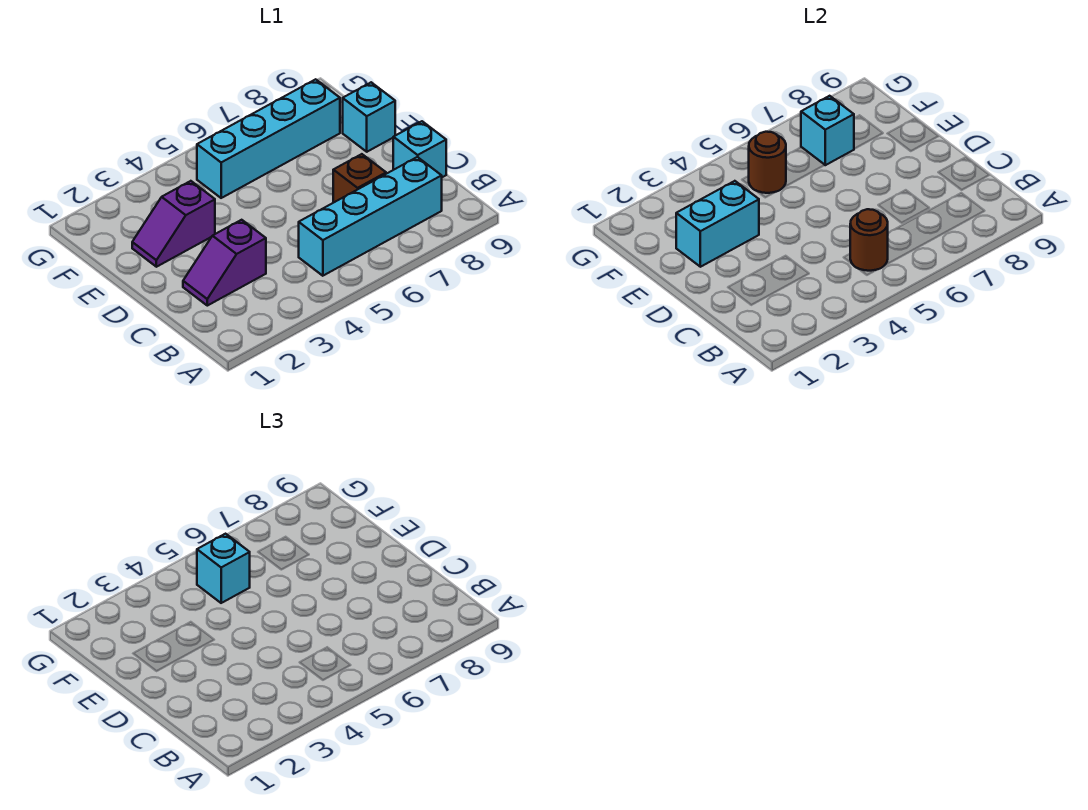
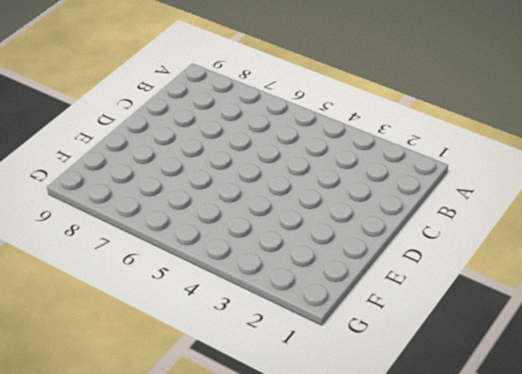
none -> cyan 1x4 brick [299,157,442,276]
none -> purple 1x2 slope [183,220,266,306]
none -> brown 1x1 brick [333,154,386,203]

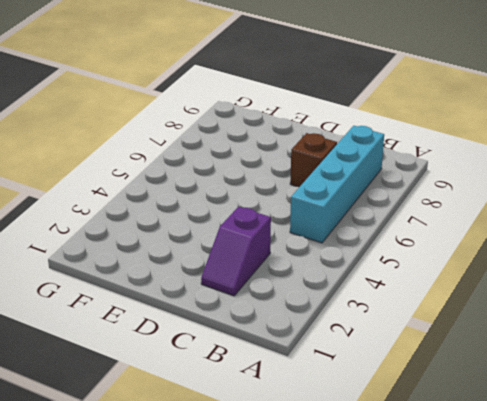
none -> cyan 1x1 brick [393,121,446,177]
none -> purple 1x2 slope [132,181,215,267]
none -> cyan 1x1 brick [343,82,395,152]

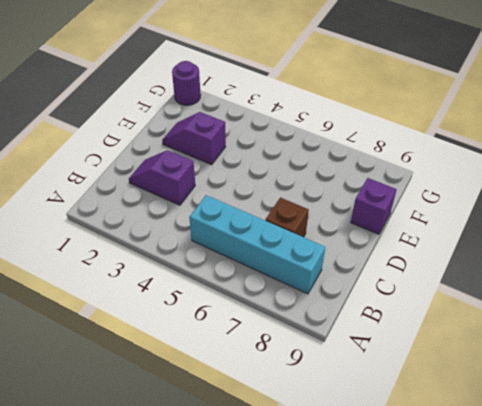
purple 1x1 brick [351,178,397,234] -> cyan 1x1 brick [343,82,395,152]
purple 1x1 round brick [172,61,201,105] -> none
none -> cyan 1x1 brick [393,121,446,177]
none -> cyan 1x4 brick [197,79,340,198]
none -> brown 1x1 round brick [850,209,888,271]

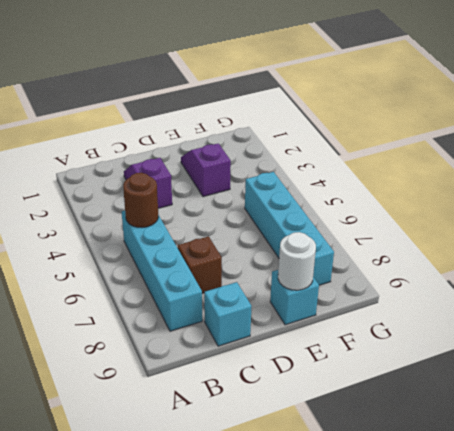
white 1x1 round brick [278,232,316,290] -> none
none -> cyan 1x2 brick [676,181,759,267]
none -> brown 1x1 round brick [749,132,786,193]
none -> cyan 1x1 brick [801,96,854,165]

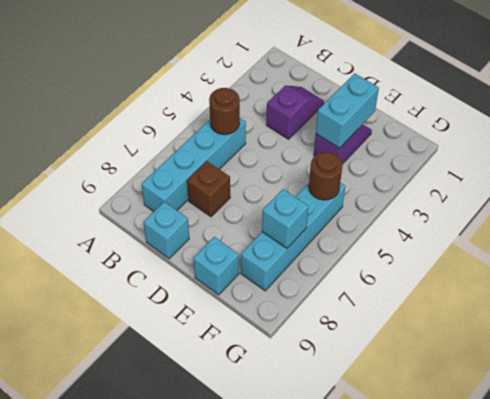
none -> cyan 1x1 brick [197,534,250,603]

